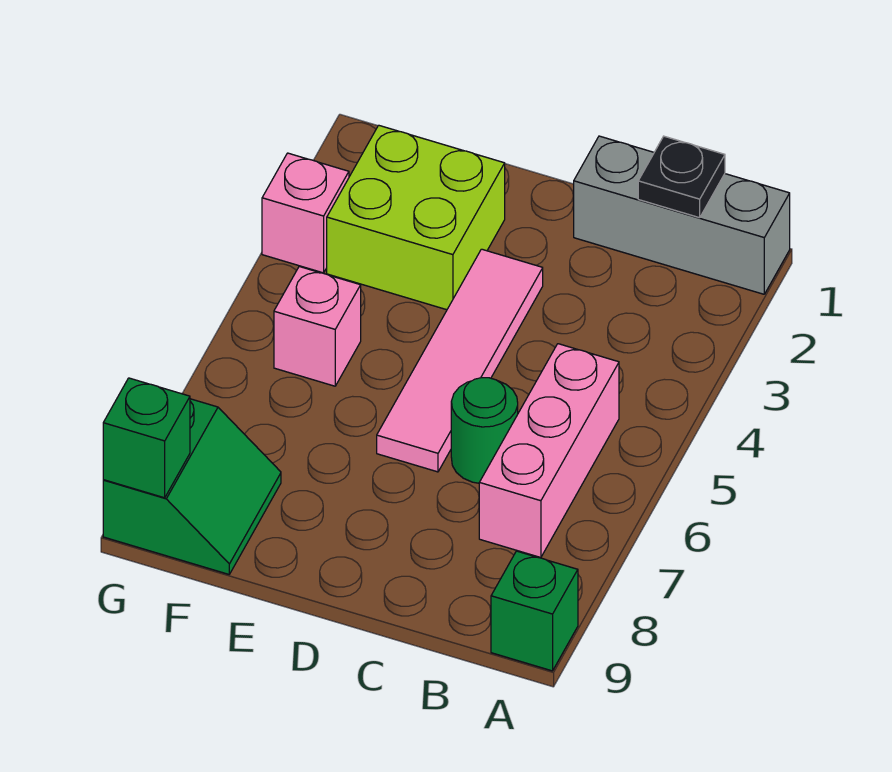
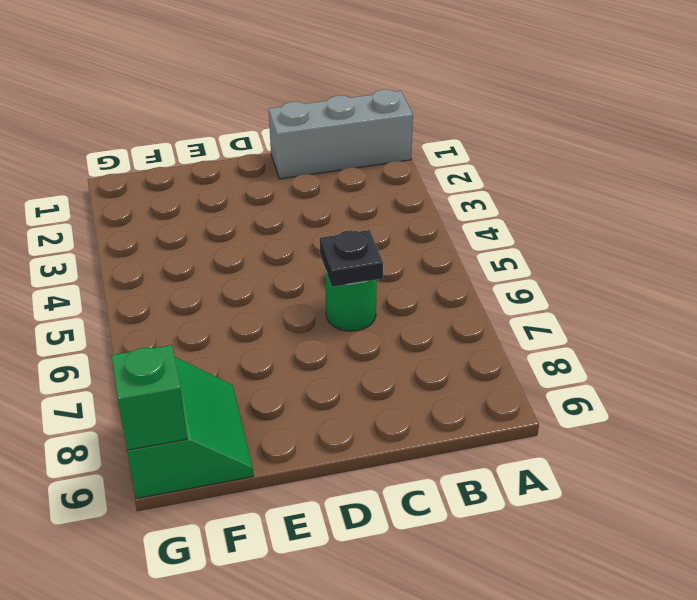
black 1x1 plate [320,230,383,287] -> black 1x1 plate moved to [638,136,725,218]
none -> green 1x1 brick [491,551,578,671]
none -> pink 1x3 brick [479,344,619,558]

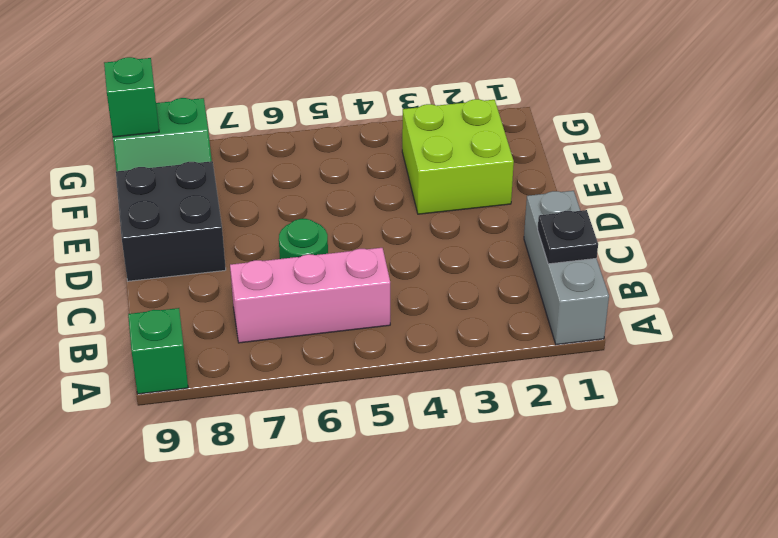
black 2x2 brick [116,161,226,281] -> none
none -> pink 1x4 tile [377,249,543,472]
none -> pink 1x1 brick [274,267,361,386]

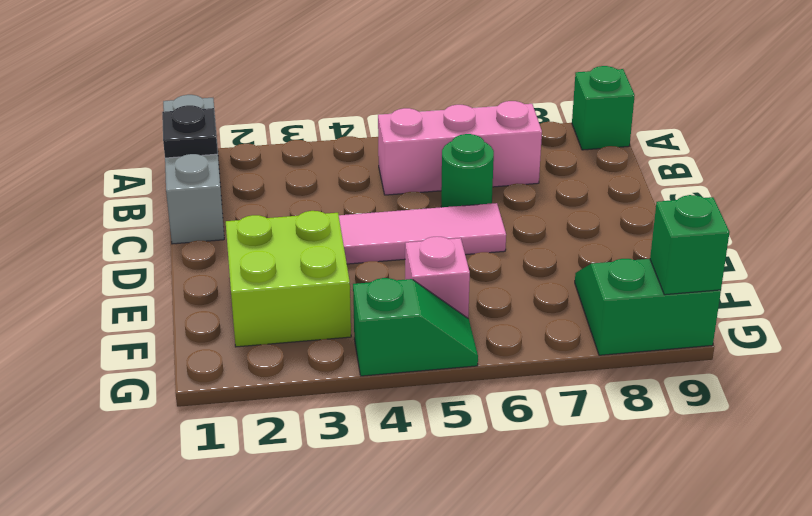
green 1x2 slope [353,278,478,376] -> none
none -> pink 1x1 brick [262,153,349,273]

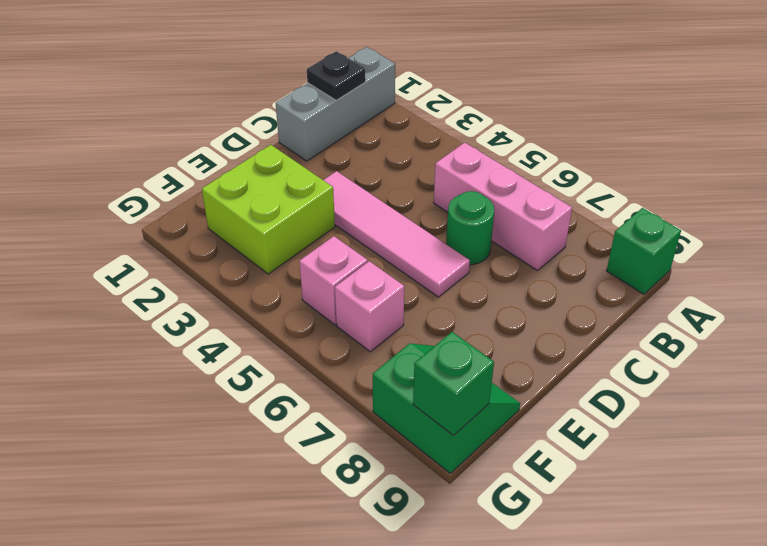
pink 1x1 brick [335,261,404,352] -> pink 1x1 brick moved to [262,153,349,273]

